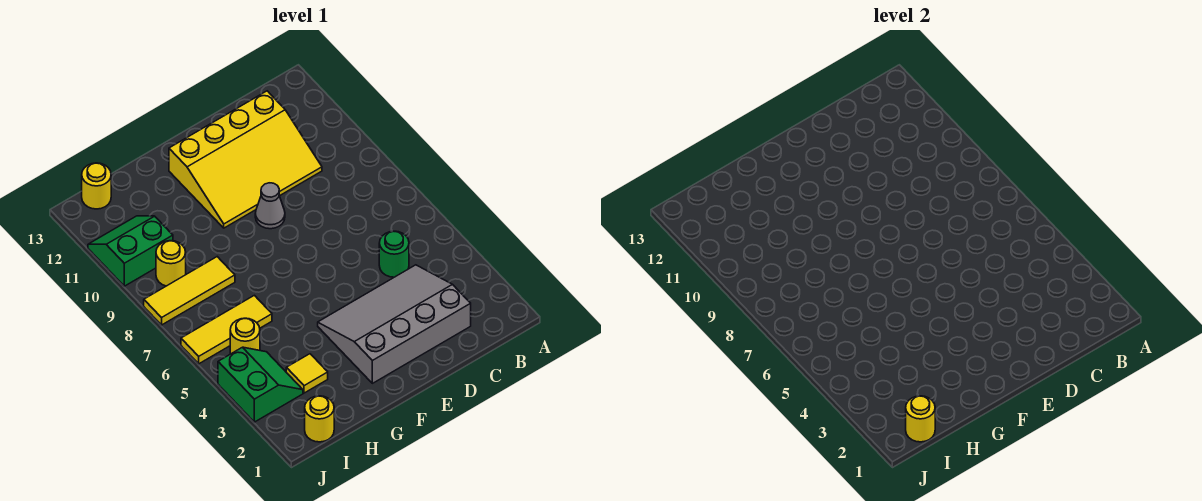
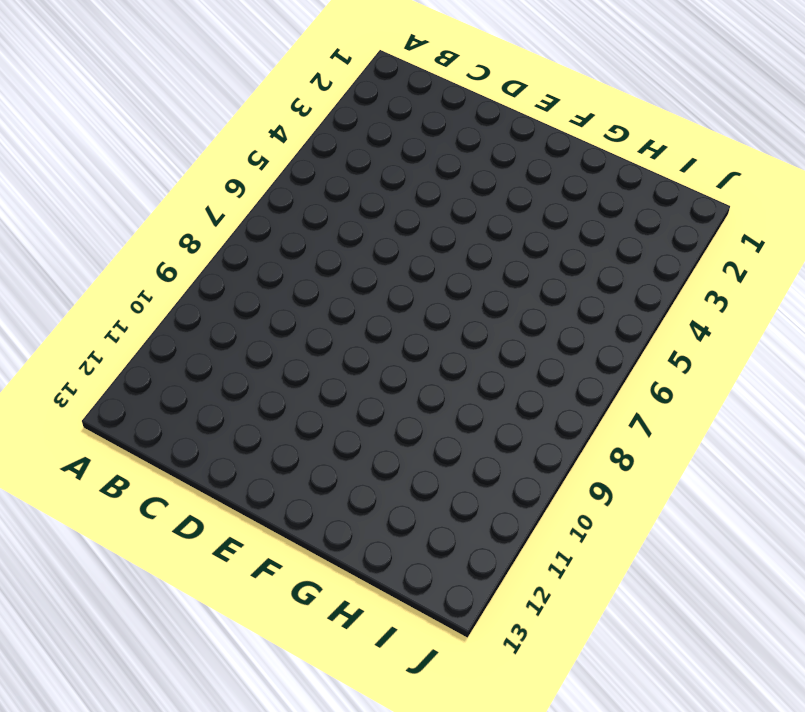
none -> grey 3x4 slope [318,265,471,383]
none -> green 1x1 round brick [379,231,409,277]
none -> yellow 3x4 slope [169,91,322,228]

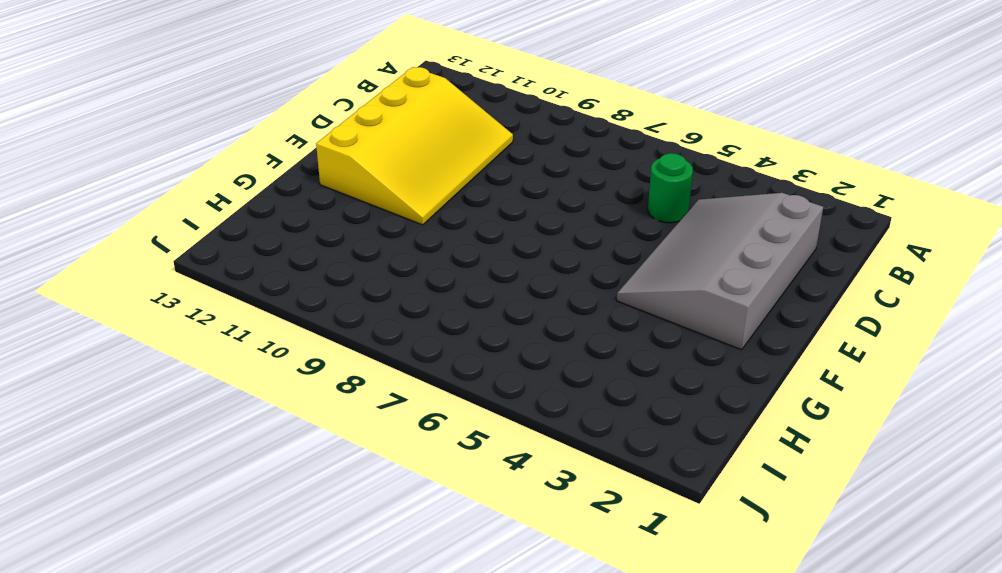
none -> grey 1x1 cone [255,183,285,229]
none -> yellow 1x1 tile [286,354,328,393]
none -> yellow 1x3 tile [181,295,272,364]

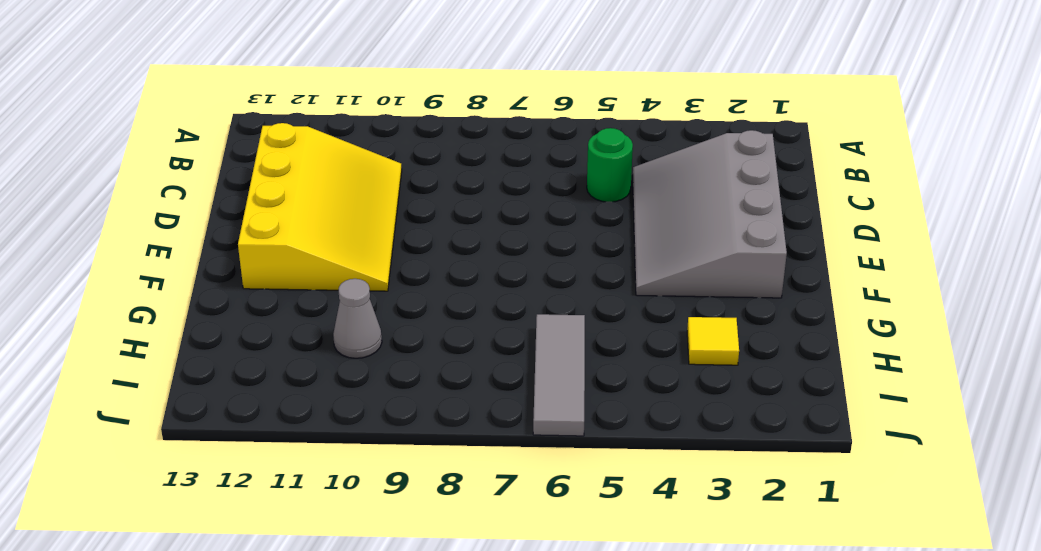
grey 1x3 tile [533,314,585,436] -> yellow 1x3 tile [181,295,272,364]
grey 1x1 cone [333,279,382,358] -> grey 1x1 cone moved to [255,183,285,229]
none -> yellow 1x3 tile [144,257,235,325]
none -> yellow 1x1 round brick [305,396,334,442]
none -> green 2x2 slope [218,347,303,422]

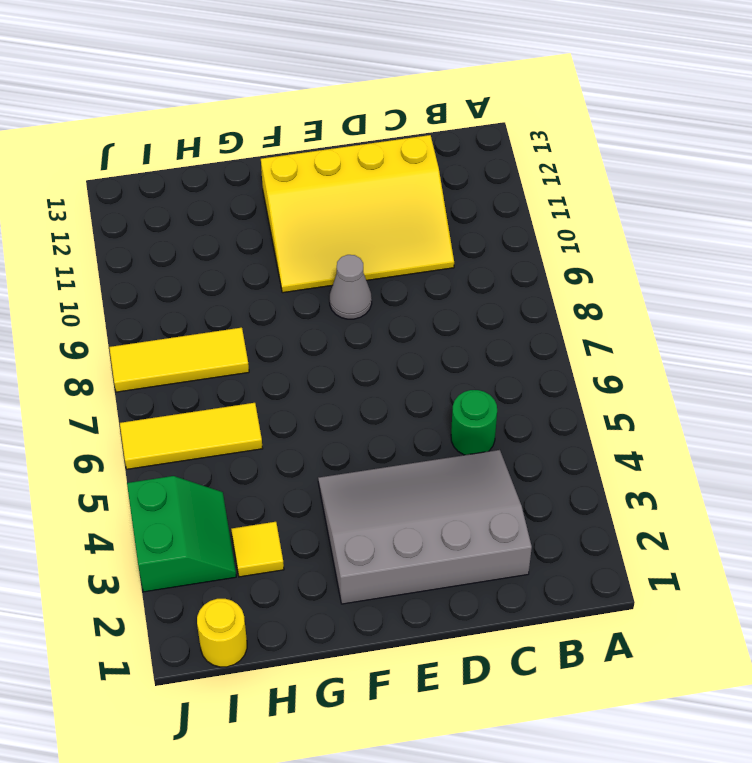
none -> yellow 1x1 round brick [230,318,260,354]
none -> yellow 1x1 round brick [156,241,186,286]
none -> green 2x2 slope [88,216,173,286]

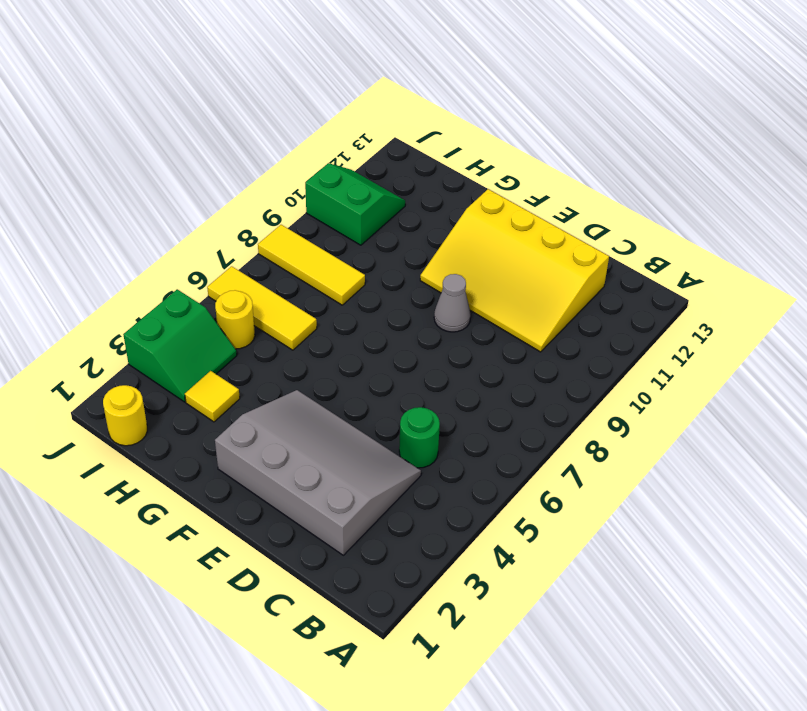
none -> yellow 1x1 round brick [156,241,186,286]
none -> yellow 1x1 round brick [82,163,111,209]
none -> yellow 1x1 round brick [906,396,935,442]

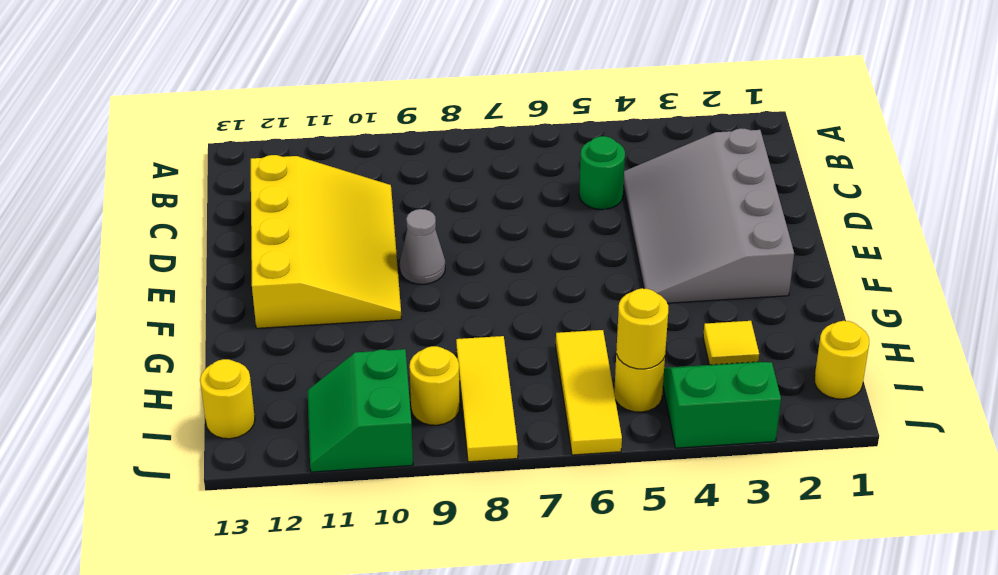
yellow 1x1 round brick [616,288,668,369] -> yellow 1x1 round brick moved to [906,396,935,442]

